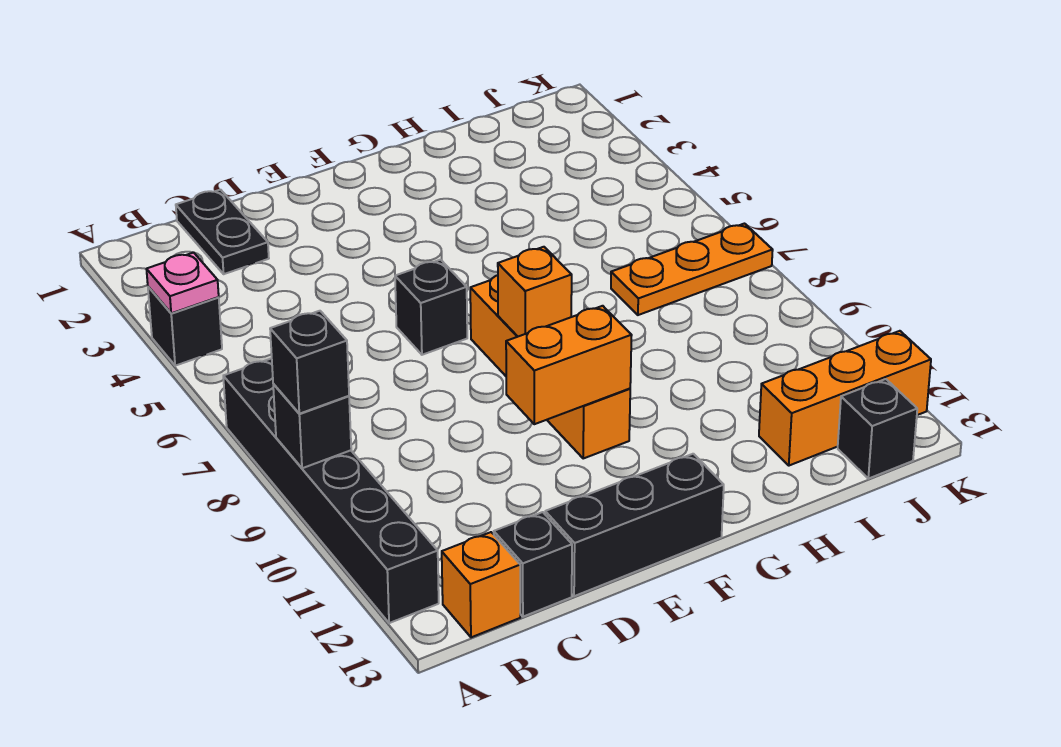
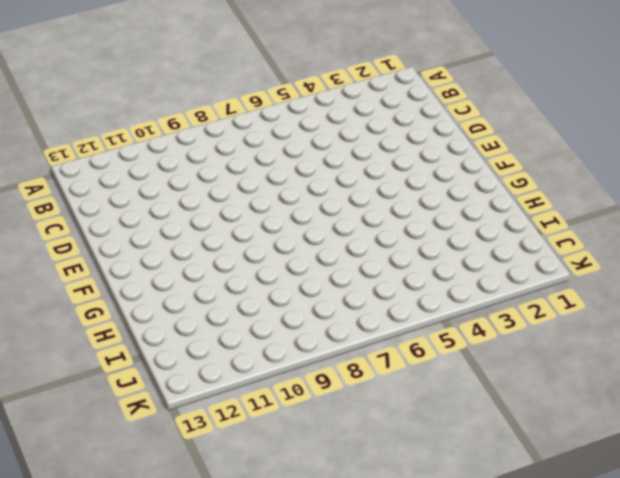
none -> black 1x1 brick [148,287,222,366]
none -> black 1x6 brick [223,358,439,623]
none -> orange 1x1 brick [442,532,520,637]

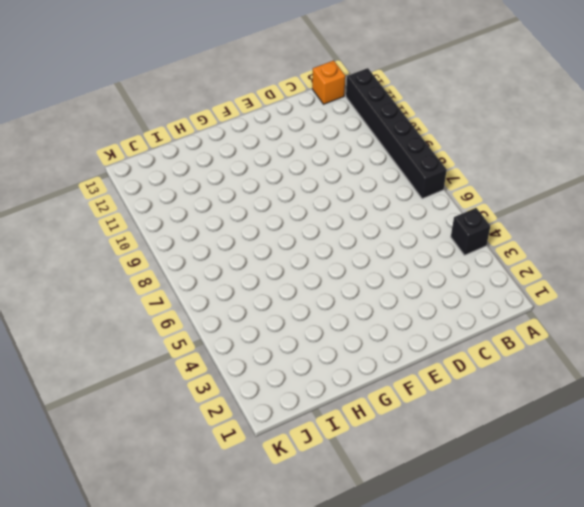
none -> black 1x2 plate [176,190,269,274]
none -> black 1x1 brick [494,512,572,617]
none -> black 1x3 brick [545,454,724,596]

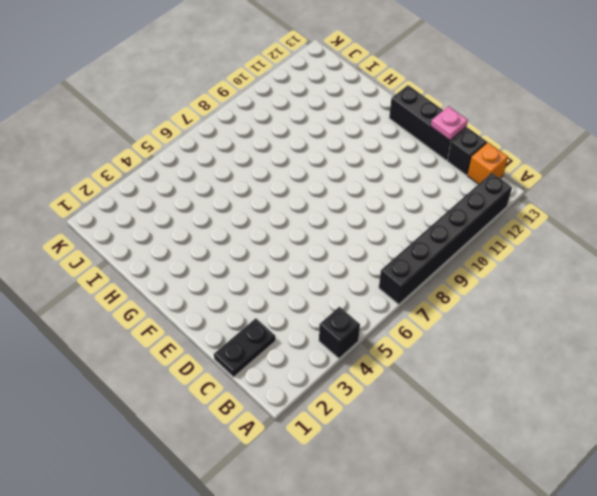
pink 1x1 plate [431,106,468,140] -> pink 1x1 plate moved to [146,253,219,313]
none -> black 1x1 brick [395,260,467,355]
none -> orange 1x4 brick [470,275,630,458]
none -> orange 1x3 plate [611,224,773,315]

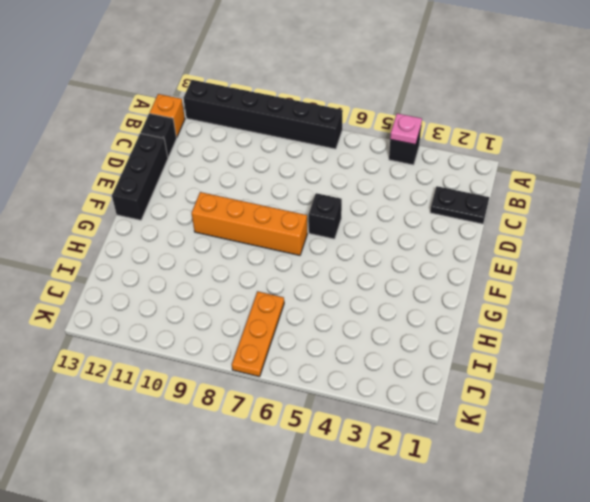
none -> orange 1x3 brick [759,331,931,466]
none -> black 1x1 brick [838,379,917,479]
none -> black 1x1 brick [273,384,351,468]

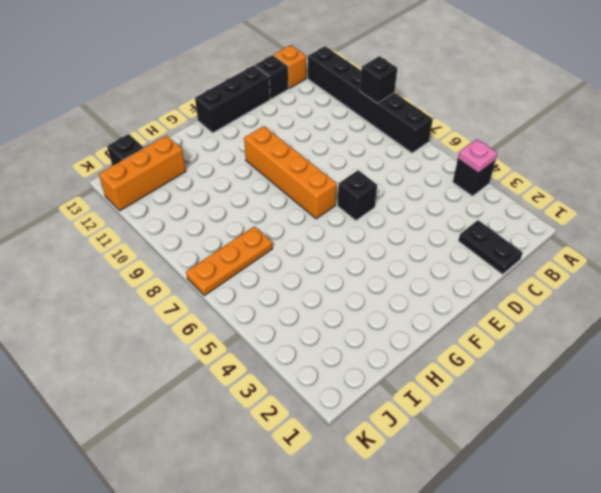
none -> orange 1x2 brick [506,306,632,424]
none -> orange 1x1 brick [498,247,572,336]
none -> black 1x1 brick [270,311,349,414]

